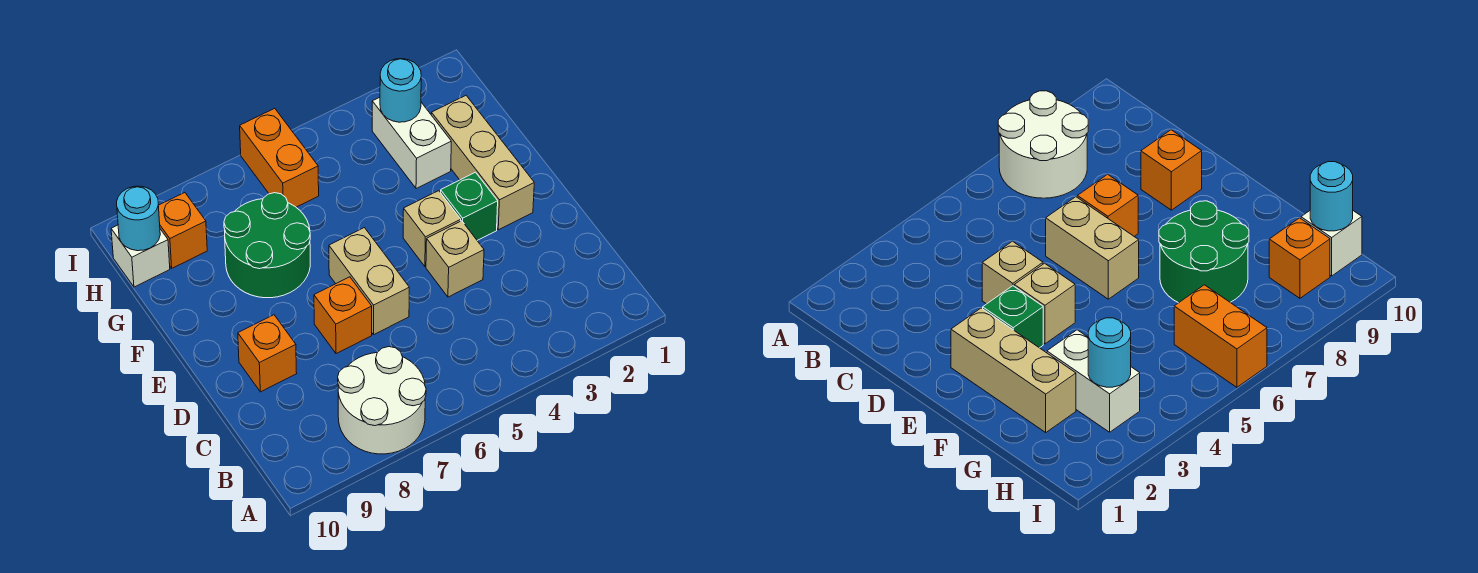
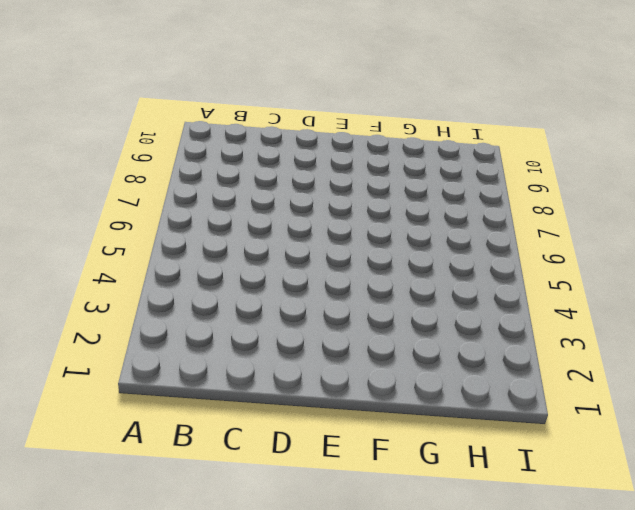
none -> white 2x2 round brick [338,347,426,454]
none -> tan 1x1 brick [426,221,484,297]
none -> tan 1x2 brick [329,228,409,334]

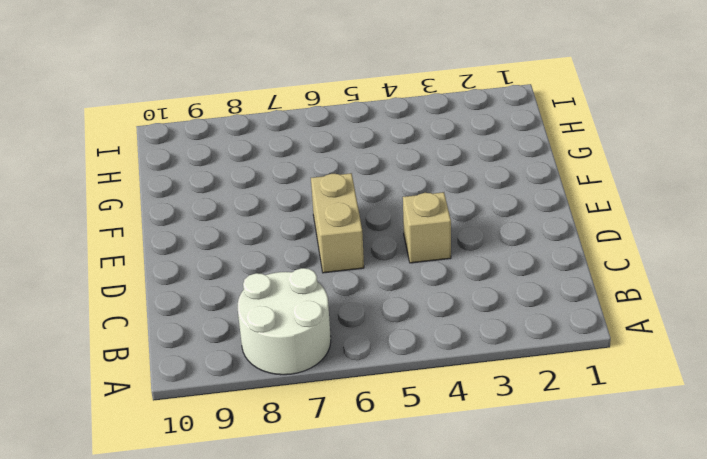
none -> orange 1x1 brick [314,277,372,354]
none -> orange 1x1 brick [238,315,297,392]
none -> tan 1x3 brick [431,96,534,230]

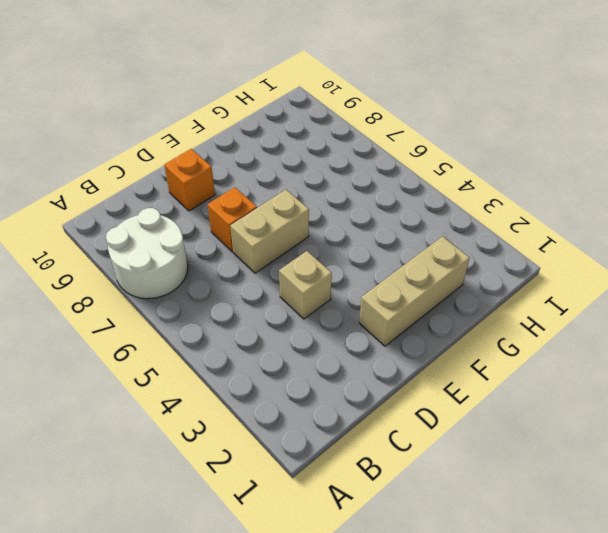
none -> green 1x1 brick [440,172,498,240]
none -> tan 1x1 brick [403,191,461,267]
none -> green 2x2 round brick [224,193,310,298]

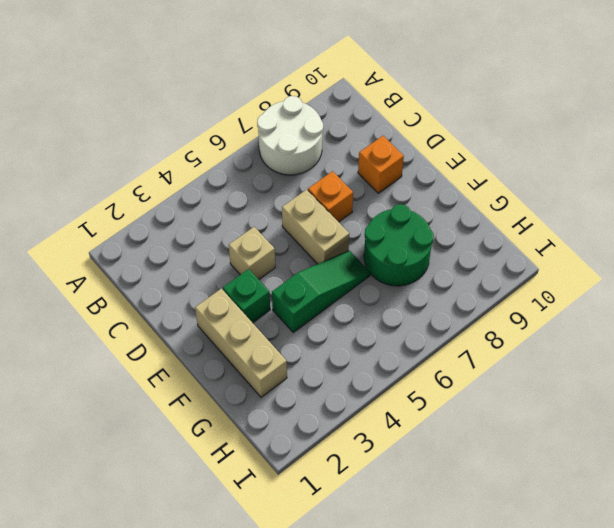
green 1x3 slope [272,251,370,332] -> none
none -> tan 1x1 brick [403,191,461,267]
none -> white 1x2 brick [372,97,451,189]
none -> orange 1x2 brick [240,108,319,207]

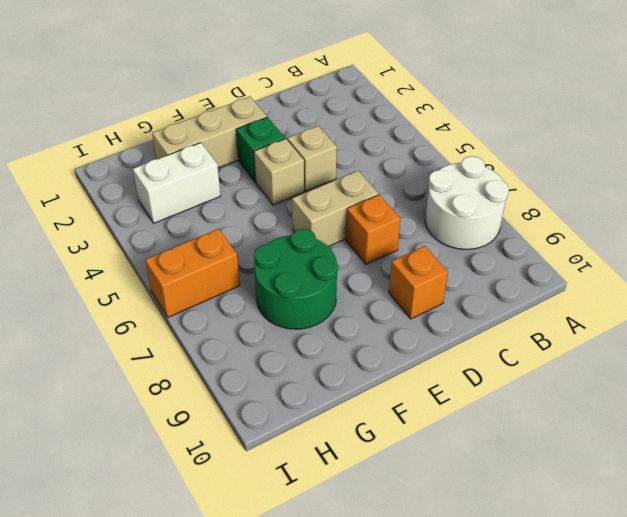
none -> orange 1x1 brick [158,193,207,268]
none -> white 1x1 brick [111,225,170,287]
none -> cyan 1x1 round brick [380,59,421,122]

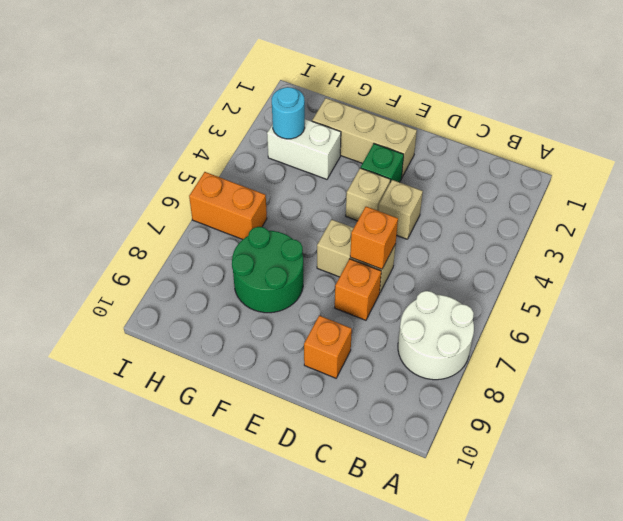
orange 1x1 brick [350,207,398,269] -> orange 1x1 brick moved to [158,193,207,268]
none -> white 1x1 brick [111,225,170,287]
none -> cyan 1x1 round brick [117,186,160,251]

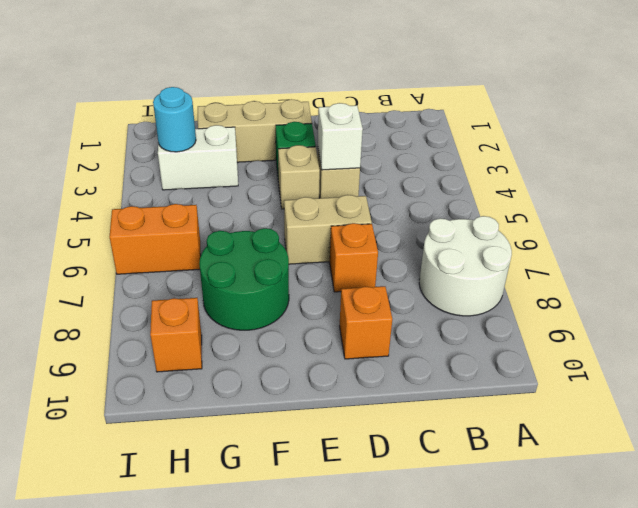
white 1x1 brick [318,103,363,170] -> white 1x1 brick moved to [111,225,170,287]
none -> cyan 1x1 round brick [117,186,160,251]

